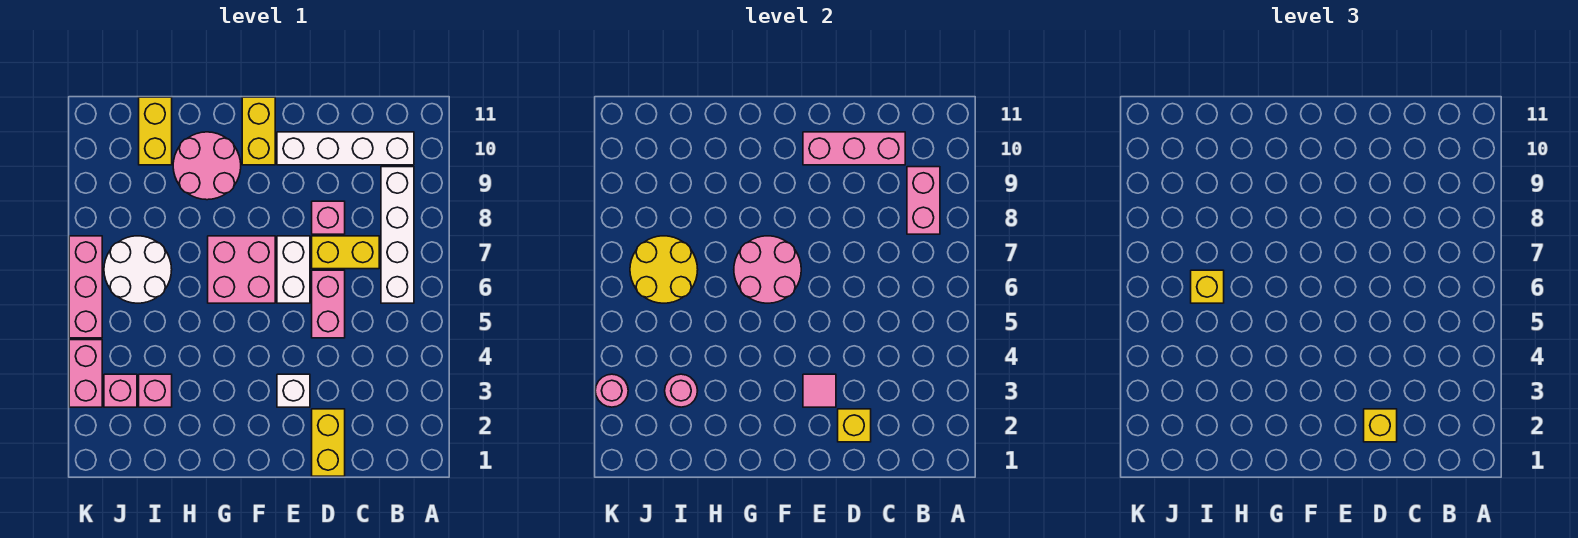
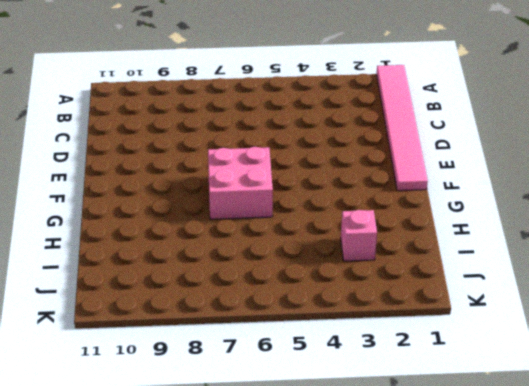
pink 1x6 tile [376,65,428,191] -> yellow 1x2 brick [312,409,345,476]
none -> white 1x4 brick [381,167,414,303]
none -> white 1x4 brick [277,132,414,165]
none -> yellow 1x2 brick [312,236,379,269]

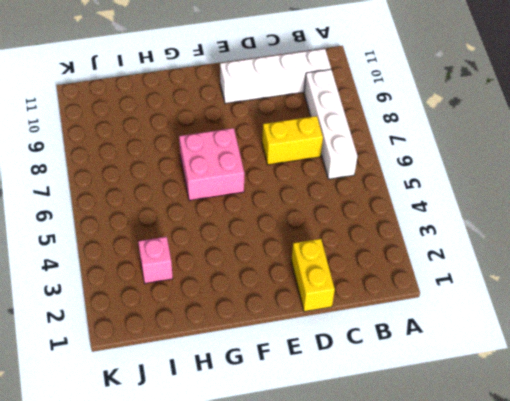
none -> pink 1x2 brick [312,270,345,338]
none -> pink 1x1 brick [312,201,345,234]
none -> white 1x1 brick [277,374,310,407]

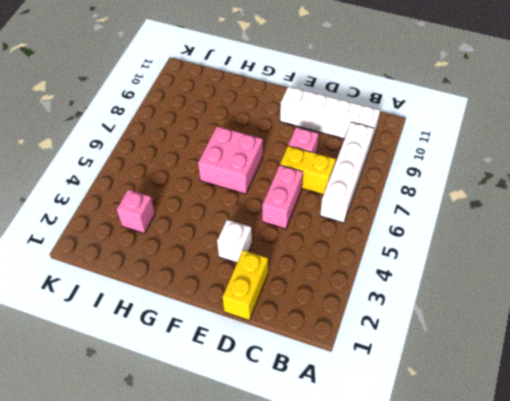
none -> white 1x2 brick [277,236,310,303]
none -> yellow 1x2 brick [242,97,275,165]
none -> pink 2x2 round brick [173,132,241,200]

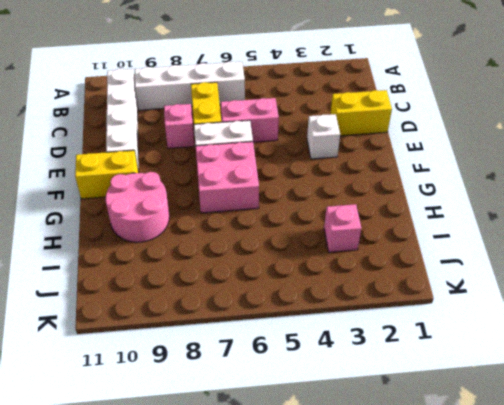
none -> white 2x2 round brick [104,236,172,303]
none -> yellow 1x2 brick [139,97,172,165]
none -> pink 1x1 brick [104,374,137,407]

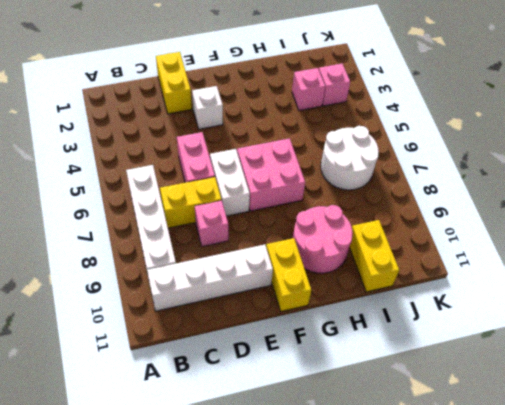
none -> pink 1x2 brick [69,340,102,407]
none -> pink 1x3 brick [69,236,102,338]
none -> pink 1x2 brick [907,167,940,234]

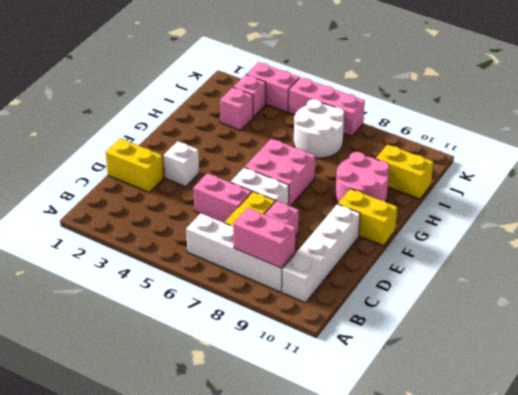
none -> pink 1x3 brick [803,132,905,165]
none -> yellow 1x1 brick [838,409,871,442]
none -> pink 1x1 tile [803,374,836,407]

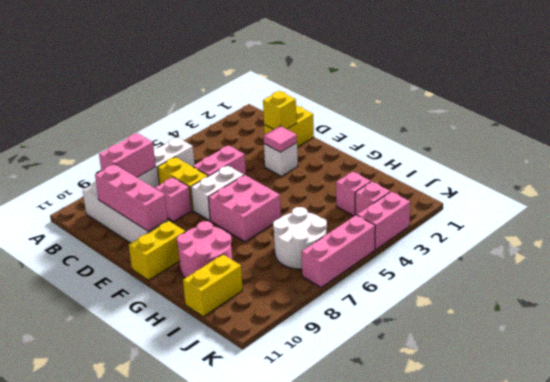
none -> pink 2x2 round brick [734,236,801,303]
none -> pink 1x1 round brick [665,374,698,407]
none -> yellow 2x2 round brick [630,236,698,303]

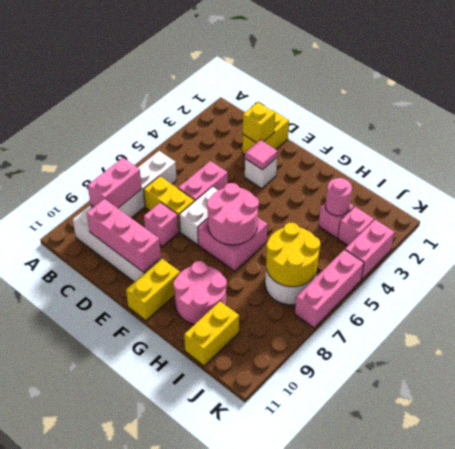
none -> pink 1x1 round brick [595,374,628,407]
none -> yellow 1x1 brick [1364,409,1397,442]
none -> yellow 1x1 brick [1191,270,1224,303]

